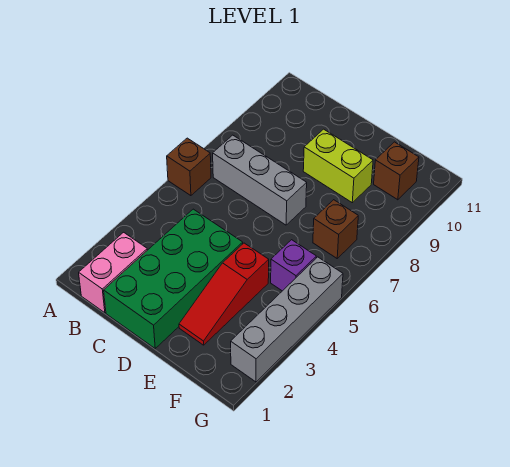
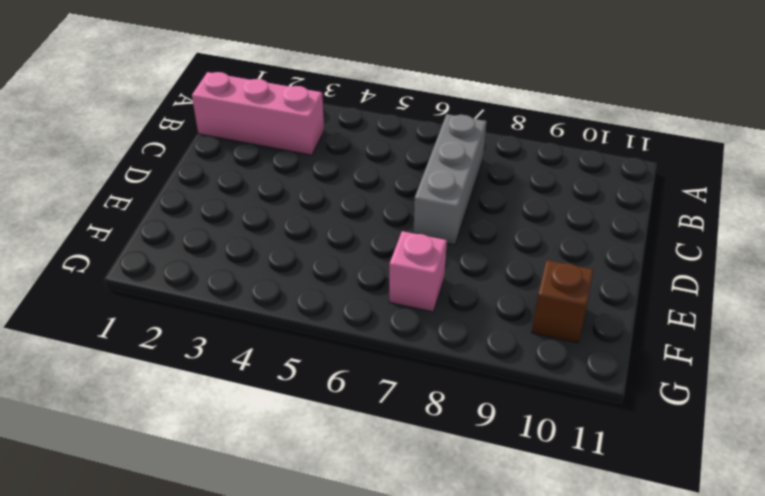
pink 1x3 brick [192,72,324,155] -> pink 1x2 brick [79,232,147,313]
pink 1x1 brick [389,231,447,312] -> brown 1x1 brick [313,200,358,258]
none -> brown 1x1 brick [167,138,211,196]
none -> green 2x4 brick [104,209,243,348]

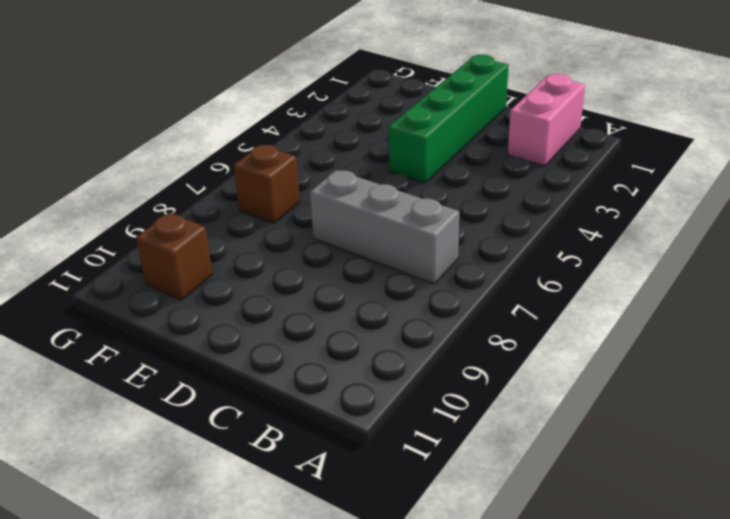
green 1x4 brick [389,54,509,183] -> green 2x4 brick [104,209,243,348]
none -> brown 1x1 brick [167,138,211,196]
none -> lime 1x2 brick [303,129,373,203]

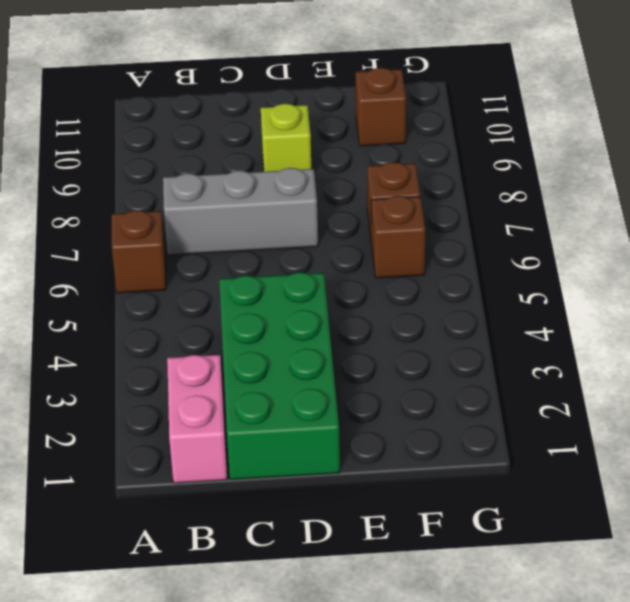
lime 1x1 brick [261,104,311,172] -> lime 1x2 brick [303,129,373,203]
brown 1x1 brick [371,196,426,278] -> none
none -> red 1x3 slope [179,243,269,345]
none -> purple 1x1 brick [271,240,316,291]

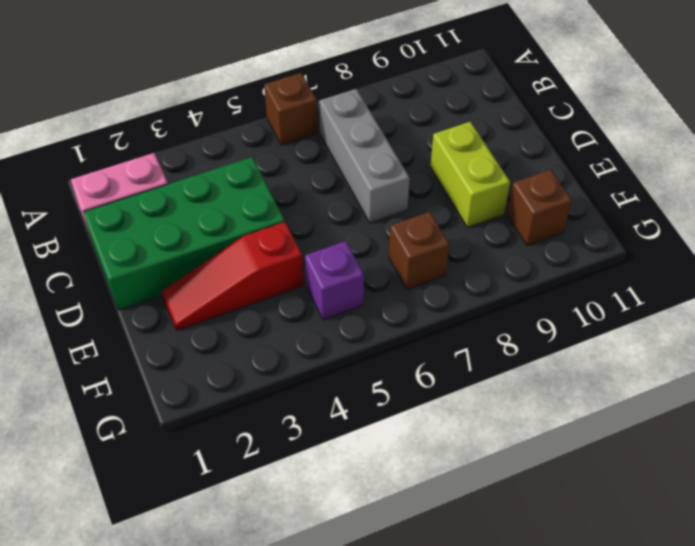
none -> grey 1x4 brick [231,257,343,382]

